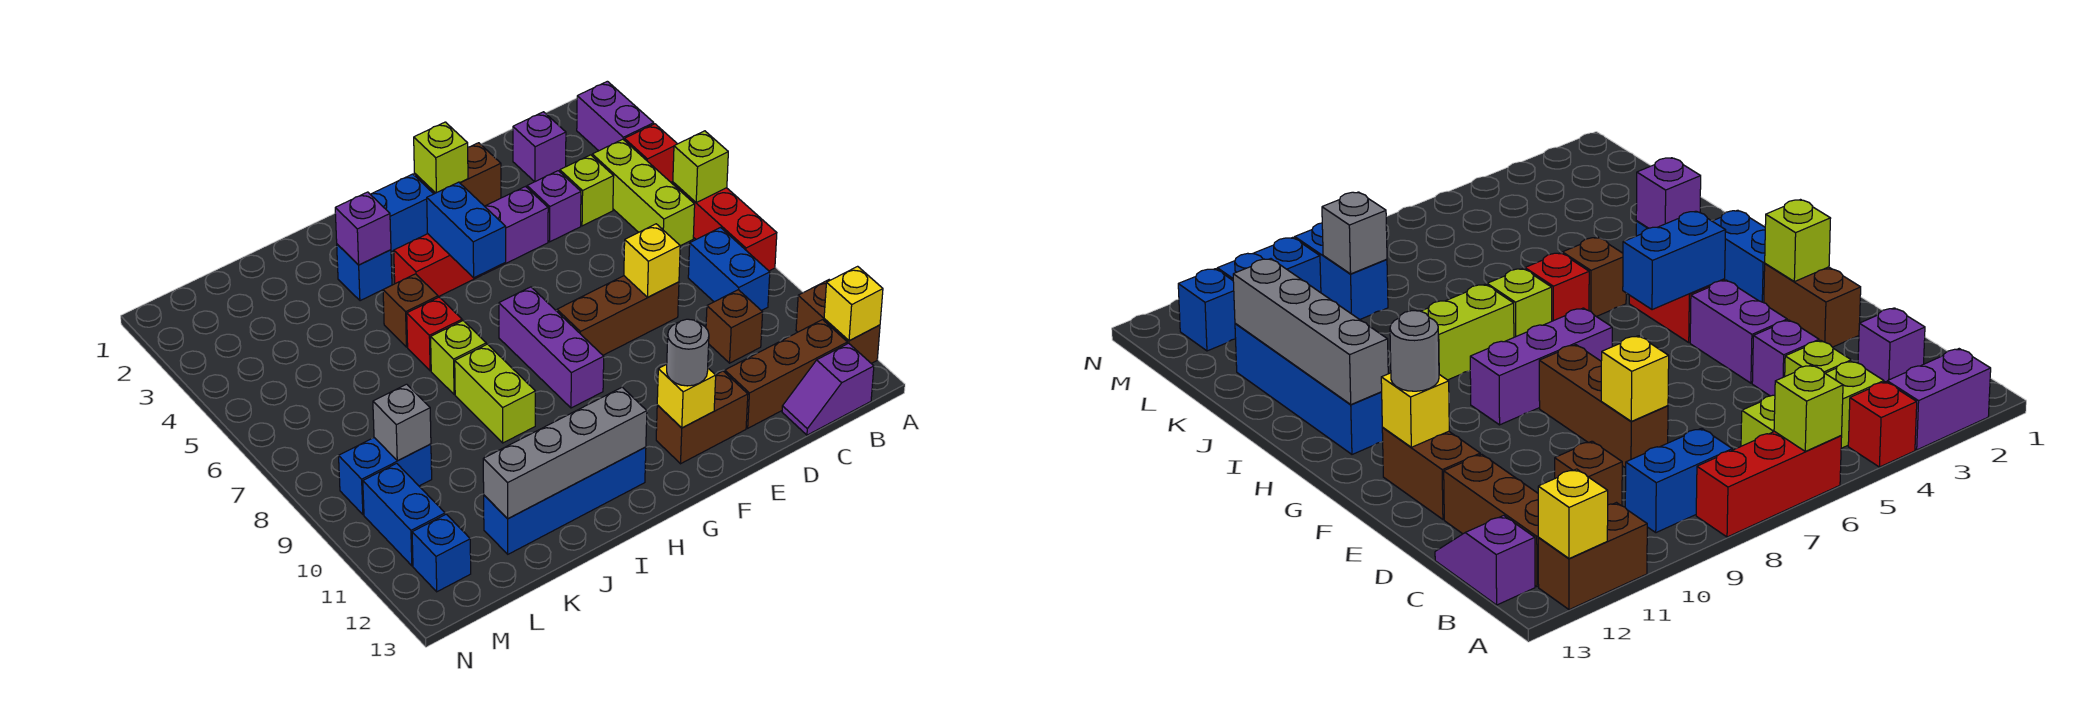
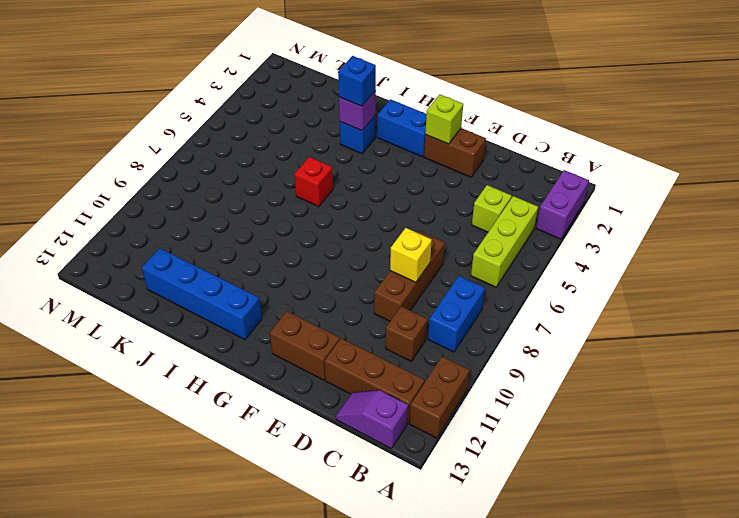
brown 1x3 brick [374,231,445,321] -> brown 1x3 brick turned to [557,276,679,355]
blue 1x1 brick [338,56,376,106] -> blue 1x1 brick moved to [412,514,471,592]
none -> red 1x1 brick [624,124,677,182]
none -> red 1x3 brick [673,182,777,271]
none -> purple 1x1 brick [513,112,566,182]
none -> purple 1x1 brick [527,171,581,242]

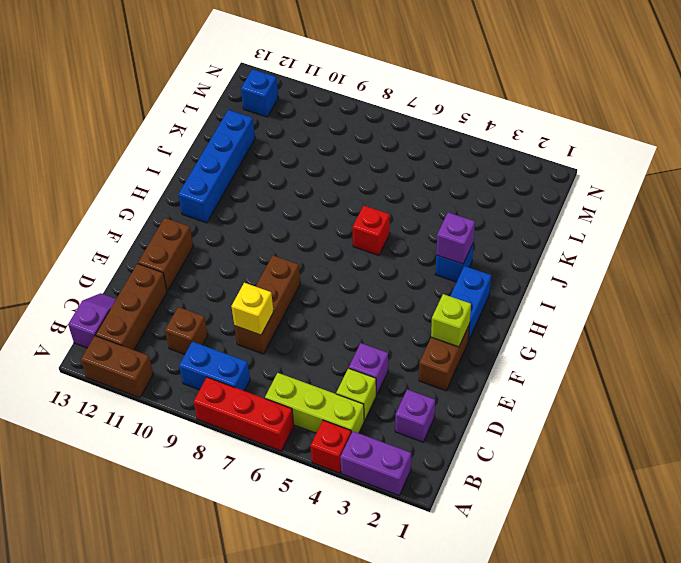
none -> purple 1x2 brick [483,187,548,274]
none -> red 1x2 brick [394,234,482,297]
none -> purple 1x3 brick [499,287,604,408]
none -> brown 1x1 brick [383,274,438,347]

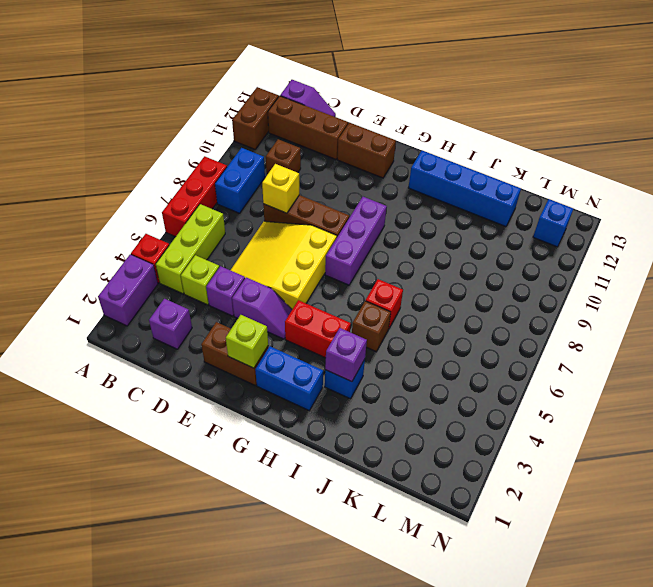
yellow 3x3 slope [231,221,337,309] -> none
purple 1x2 slope [232,277,292,339] -> purple 1x2 brick [483,187,548,274]
none -> lime 1x1 brick [431,321,486,395]
none -> lime 1x2 brick [455,344,535,443]
none -> blue 1x2 brick [339,438,432,515]
none -> blue 1x2 brick [363,463,445,566]

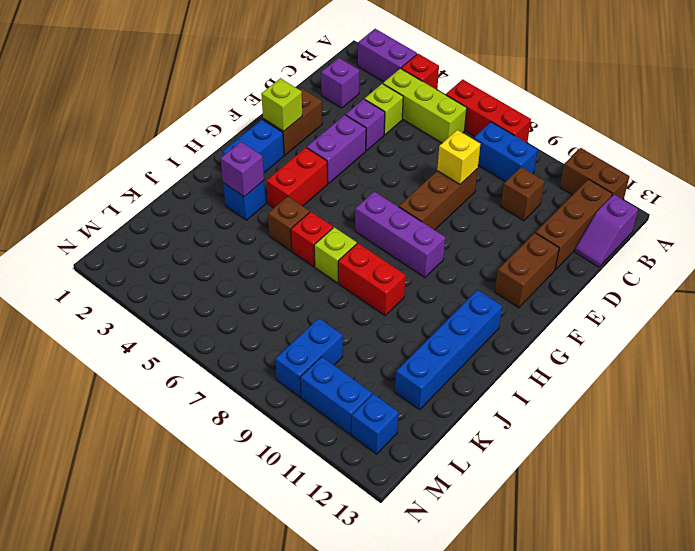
red 1x2 brick [338,243,406,316] -> lime 1x2 brick [455,344,535,443]
none -> lime 1x1 brick [673,131,728,202]
none -> yellow 1x1 brick [824,266,883,341]
none -> yellow 1x1 brick [657,364,716,428]
none -> blue 1x2 brick [427,182,506,278]

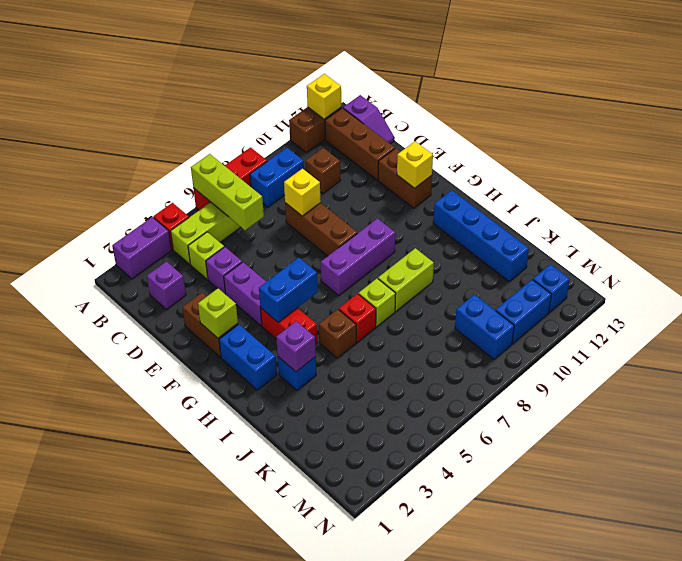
lime 1x3 brick [191,154,264,230] -> lime 1x1 brick [673,131,728,202]
none -> grey 1x4 brick [483,387,647,519]
none -> grey 1x1 brick [373,384,431,461]
none -> grey 1x1 round brick [667,319,709,386]

